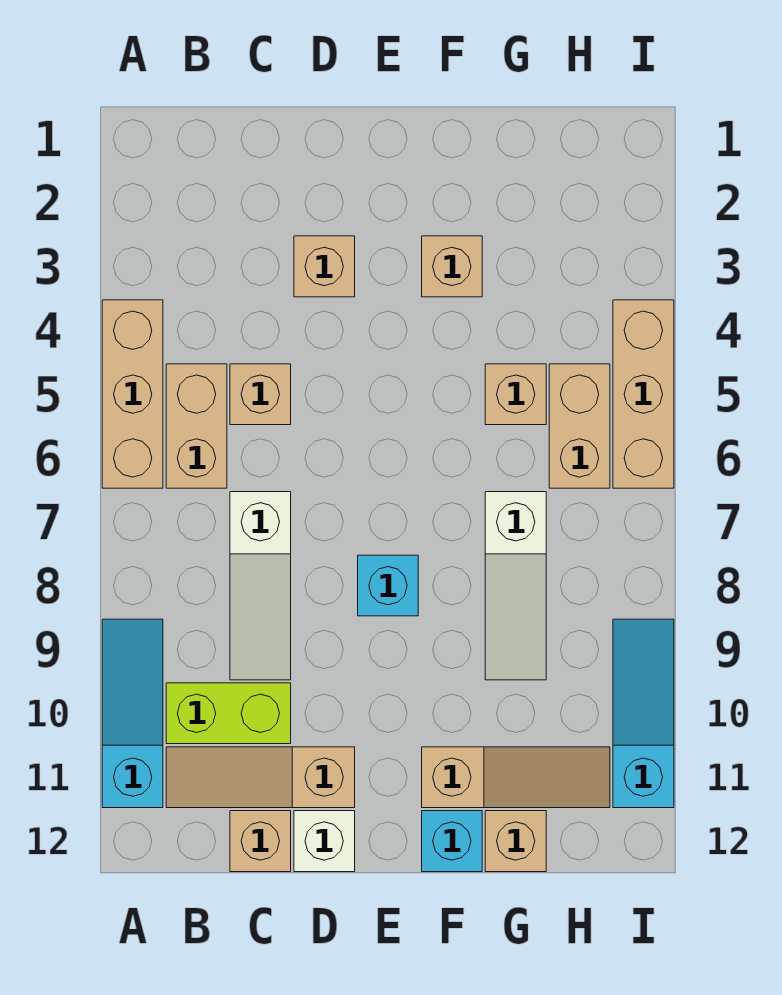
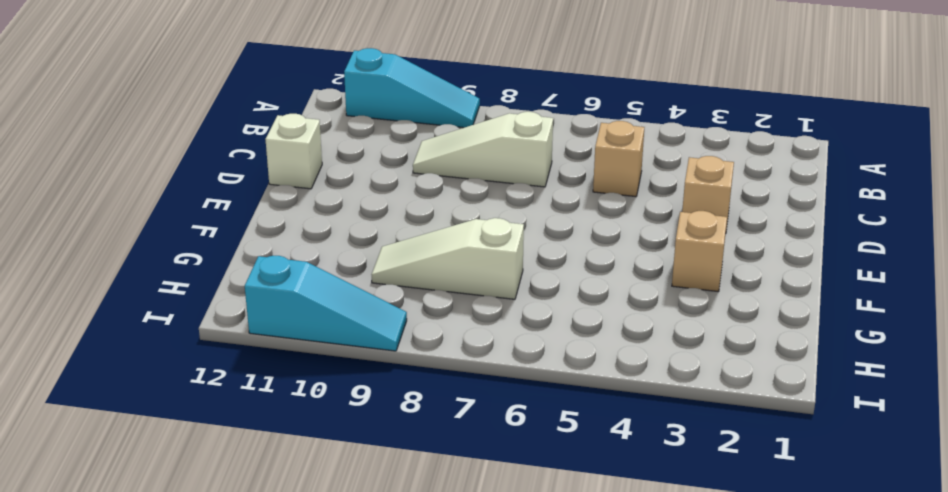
none -> tan 1x3 brick [102,300,163,488]
none -> tan 1x2 brick [166,364,227,488]
none -> lime 1x2 brick [166,683,291,744]

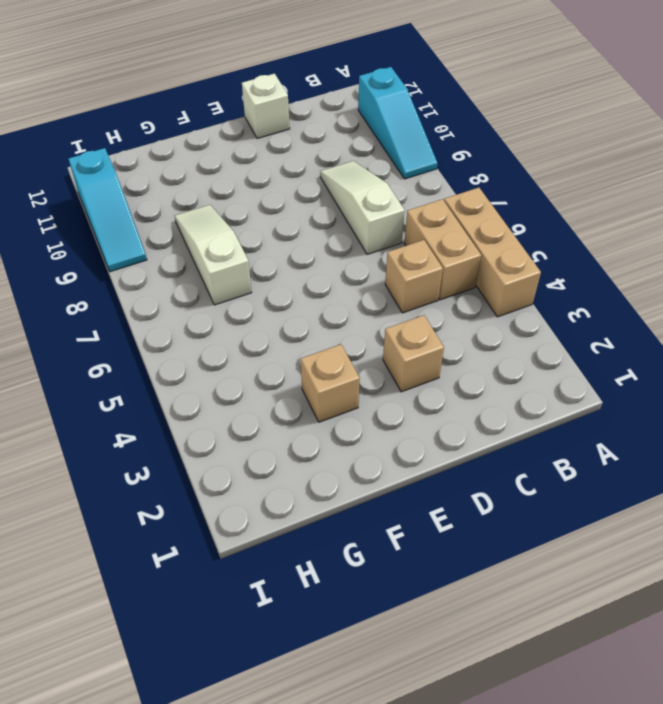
none -> lime 1x2 brick [166,683,291,744]
none -> tan 1x3 slope [166,747,355,808]
none -> tan 1x1 brick [230,811,291,872]

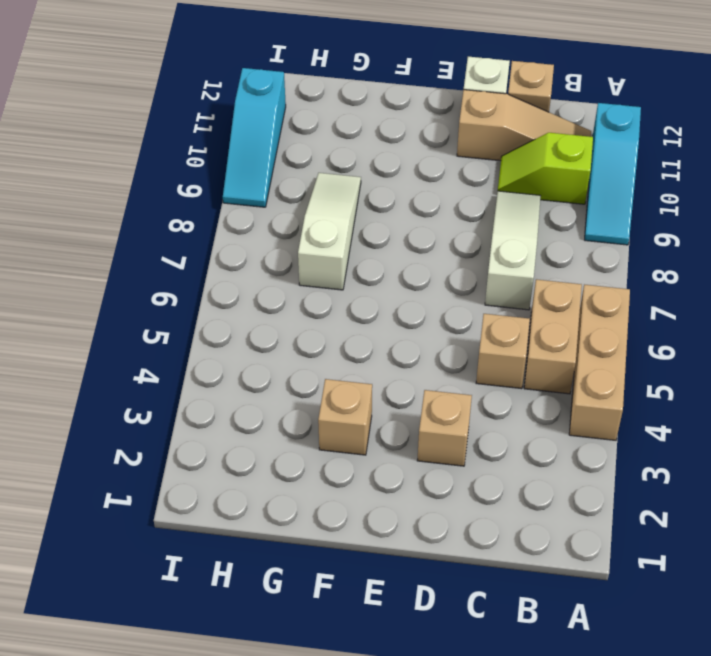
lime 1x2 slope [498,133,593,204] -> lime 1x2 brick [166,683,291,744]
none -> cyan 1x1 brick [358,555,418,616]
none -> tan 1x3 slope [422,747,610,808]
none -> cyan 1x1 brick [422,811,482,872]

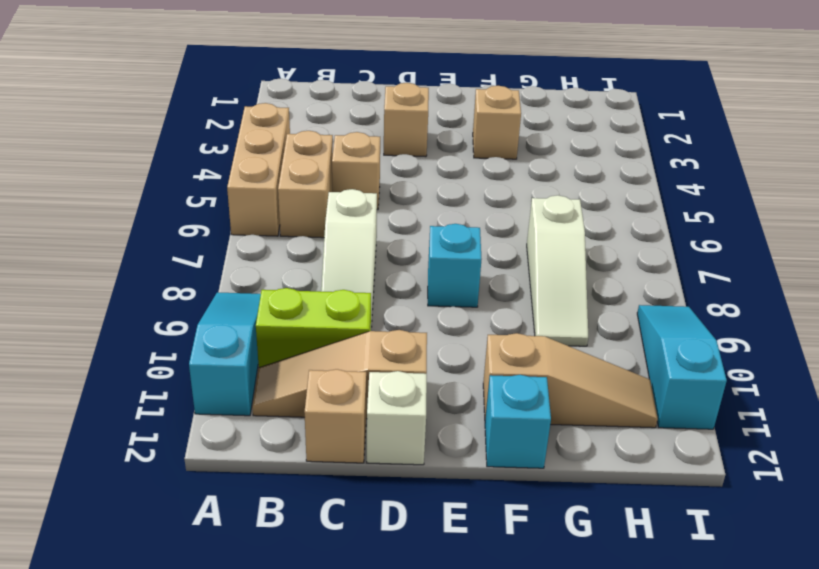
none -> tan 1x1 brick [485,364,546,425]
none -> tan 1x1 brick [485,811,546,872]
none -> tan 1x2 brick [549,364,610,488]

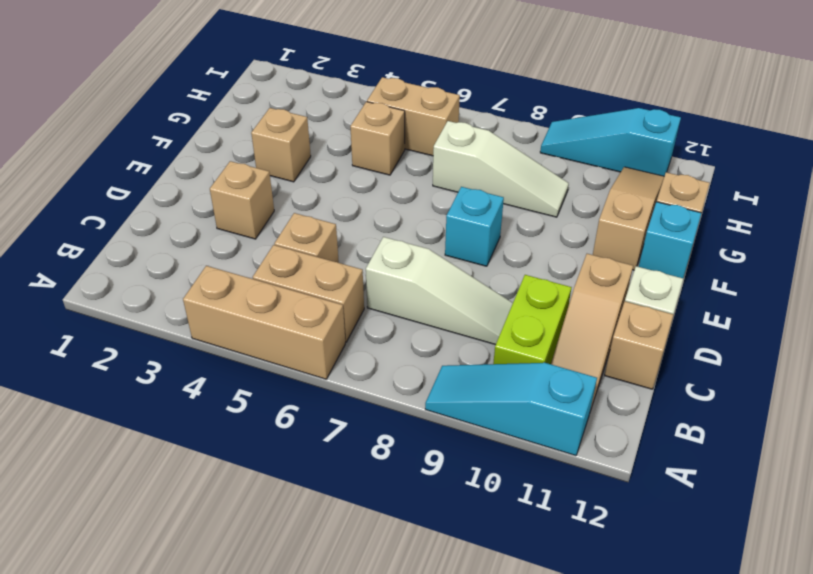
none -> tan 1x3 brick [613,300,674,488]

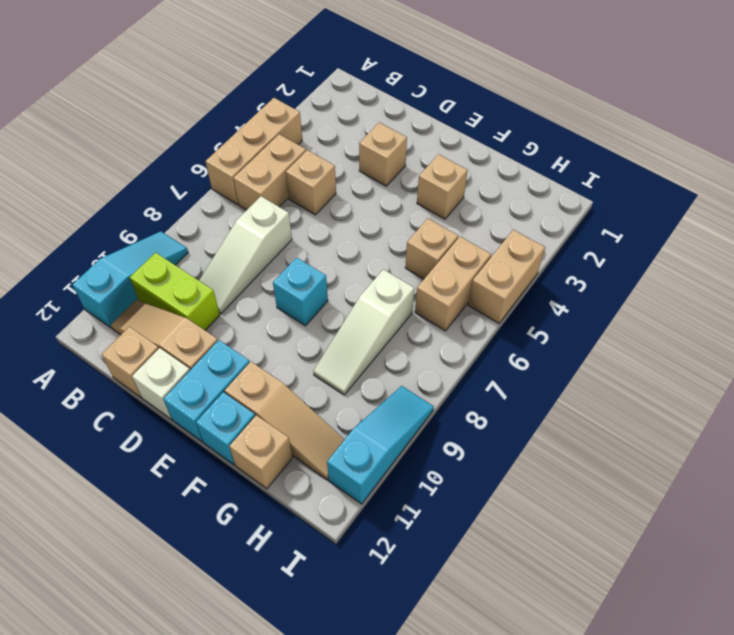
cyan 1x2 brick [164,340,250,442] -> none
tan 1x2 brick [468,230,545,323] -> tan 1x3 brick [613,300,674,488]

